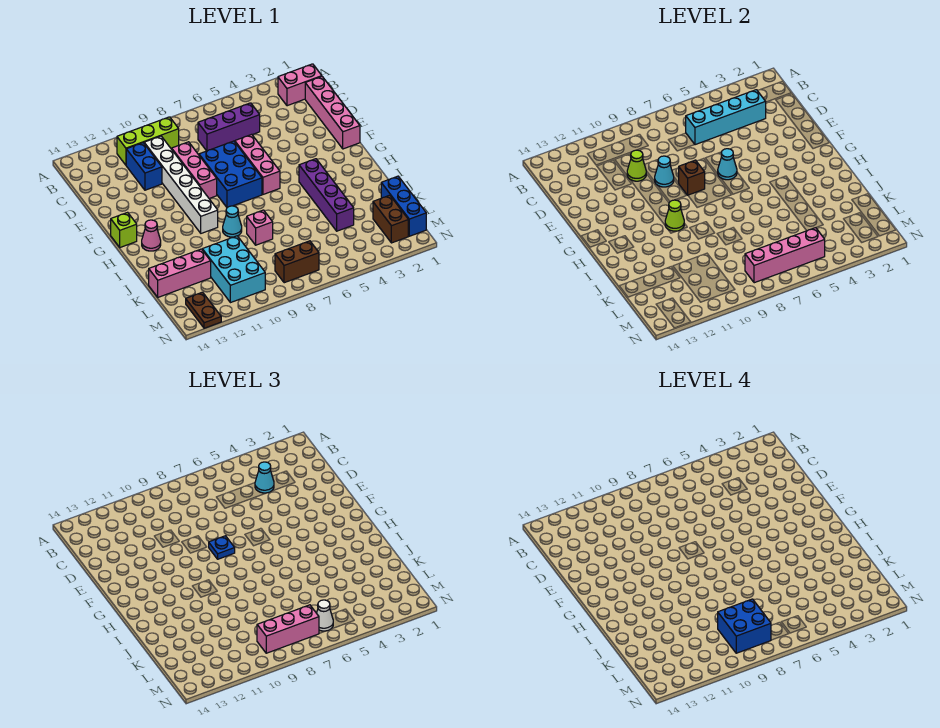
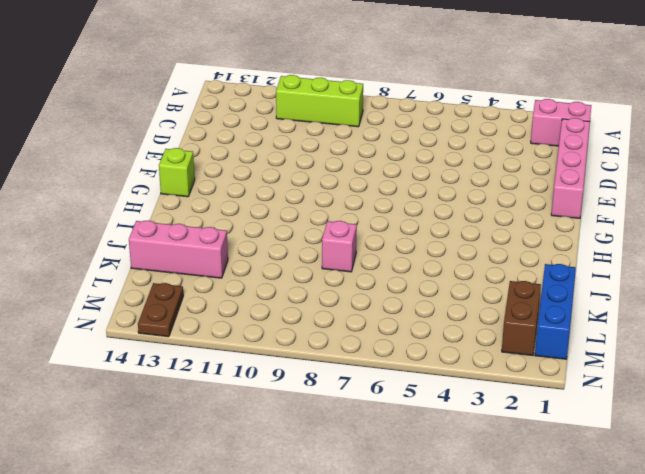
none -> purple 1x3 brick [198,103,260,151]
none -> white 1x6 brick [144,136,218,233]
none -> blue 1x2 brick [126,143,162,190]
none -> pink 1x3 brick [172,142,217,199]

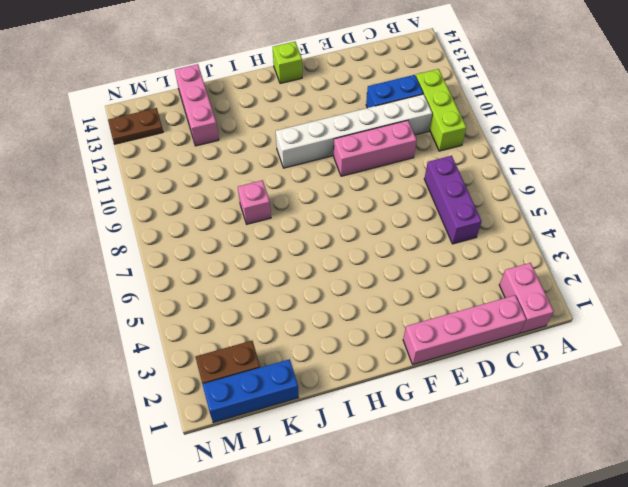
none -> pink 1x3 brick [234,134,280,194]
none -> blue 2x3 brick [199,141,262,208]
none -> purple 1x4 brick [299,159,354,231]
none -> pink 1x1 cone [142,220,161,251]

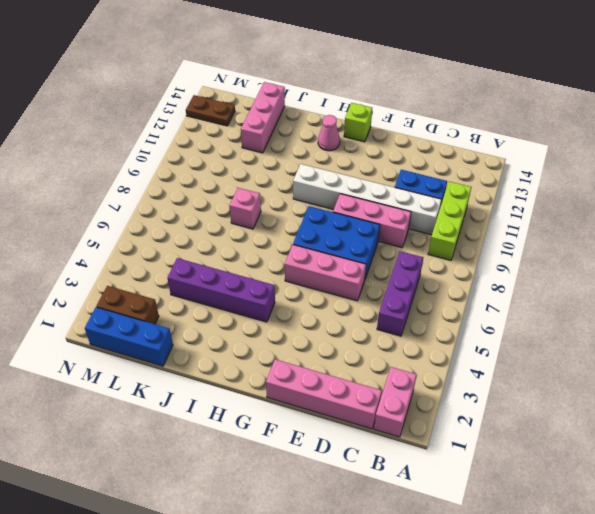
none -> cyan 1x1 cone [223,206,242,237]
none -> cyan 2x3 brick [202,236,265,303]
none -> brown 1x2 brick [275,241,319,283]
none -> cyan 1x4 brick [686,90,766,145]

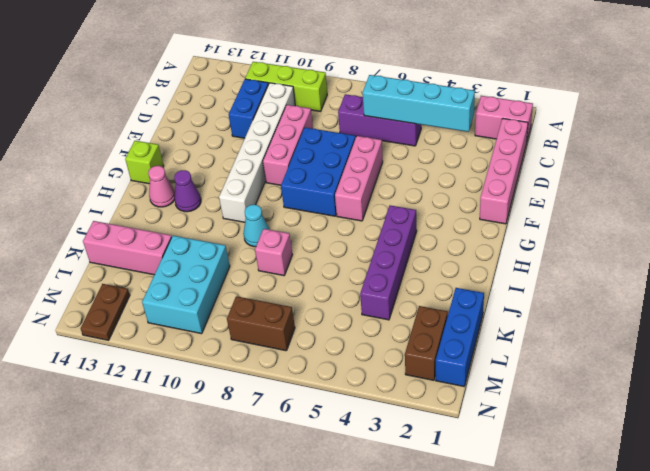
purple 1x1 cone [174,170,201,212] -> none
none -> lime 1x1 cone [627,150,646,181]
none -> cyan 1x1 cone [654,156,674,187]
none -> cyan 1x1 cone [718,149,737,180]
none -> brown 1x1 brick [679,160,705,195]

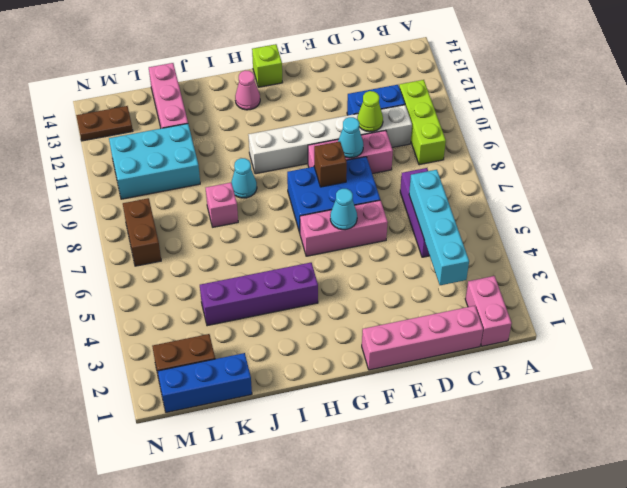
none -> lime 1x1 cone [665,200,684,231]
none -> pink 1x4 brick [745,228,825,283]
none -> cyan 1x1 cone [255,462,274,493]
none -> blue 1x1 plate [209,536,235,559]

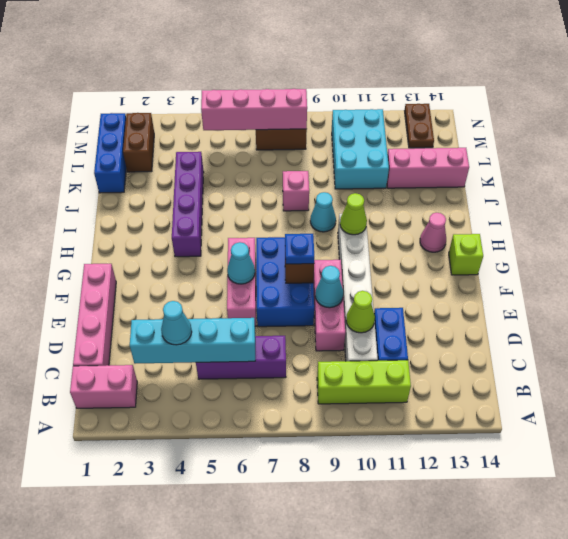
none -> white 1x1 cone [317,600,333,631]
none -> pink 1x3 brick [257,605,319,653]
none -> blue 2x2 brick [718,599,771,653]

